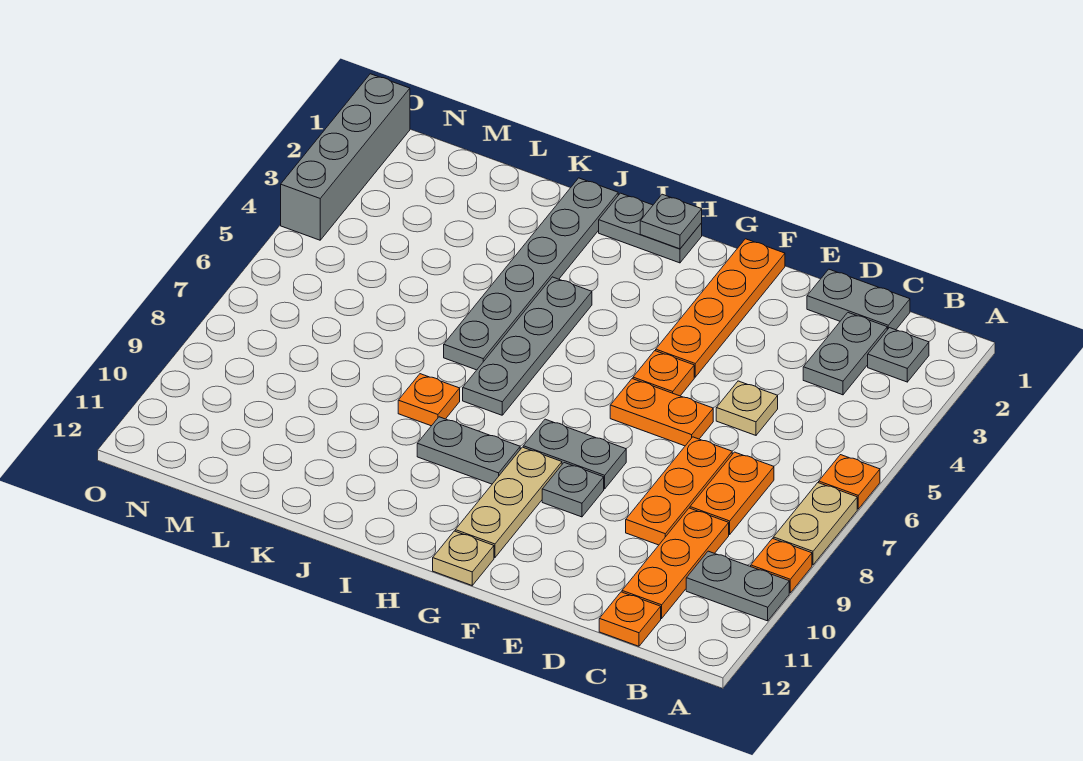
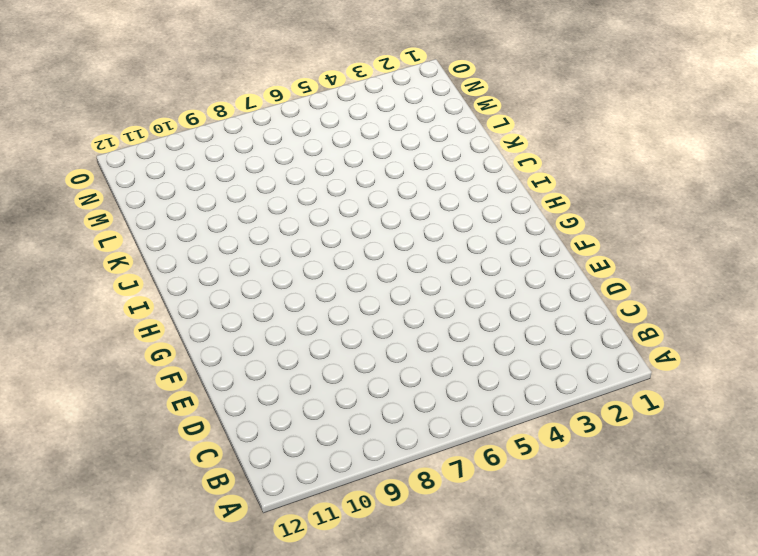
none -> orange 1x1 plate [819,455,880,509]
none -> tan 1x2 plate [773,483,857,565]
none -> orange 1x1 plate [751,539,812,593]

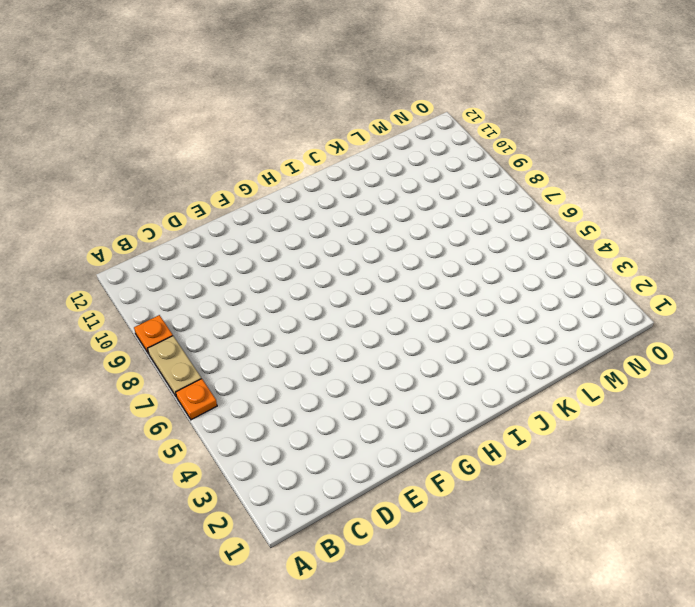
none -> grey 1x2 plate [686,551,789,621]
none -> grey 1x1 plate [868,328,929,382]
none -> grey 1x2 plate [807,269,910,330]

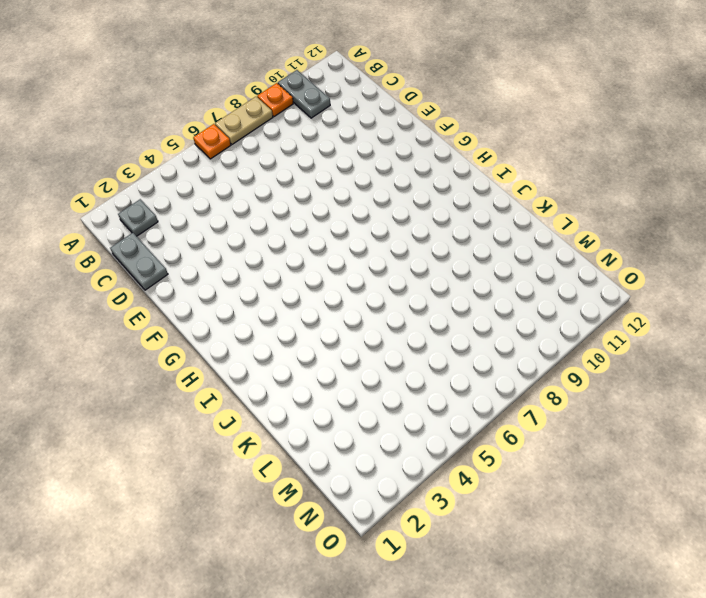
none -> grey 1x2 plate [803,313,887,395]
none -> orange 1x2 plate [690,452,774,535]
none -> orange 1x3 plate [622,508,729,618]

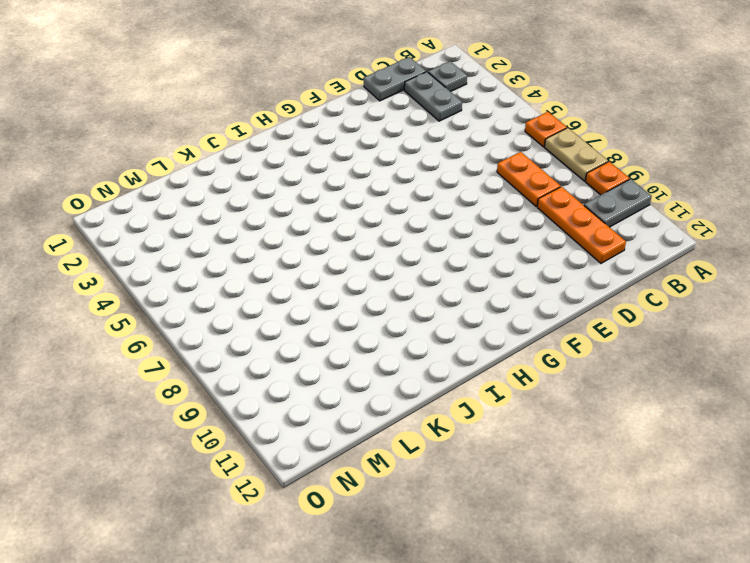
none -> orange 1x1 plate [599,592,661,646]
none -> tan 1x1 plate [716,381,778,435]
none -> orange 1x3 plate [626,437,732,545]

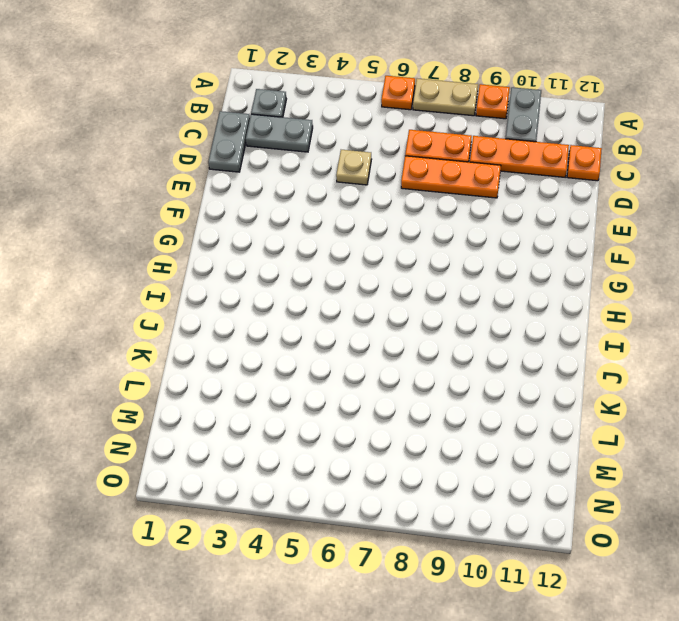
none -> orange 1x2 plate [610,379,713,446]
none -> orange 1x4 plate [656,239,785,377]
none -> orange 1x1 plate [633,351,694,396]

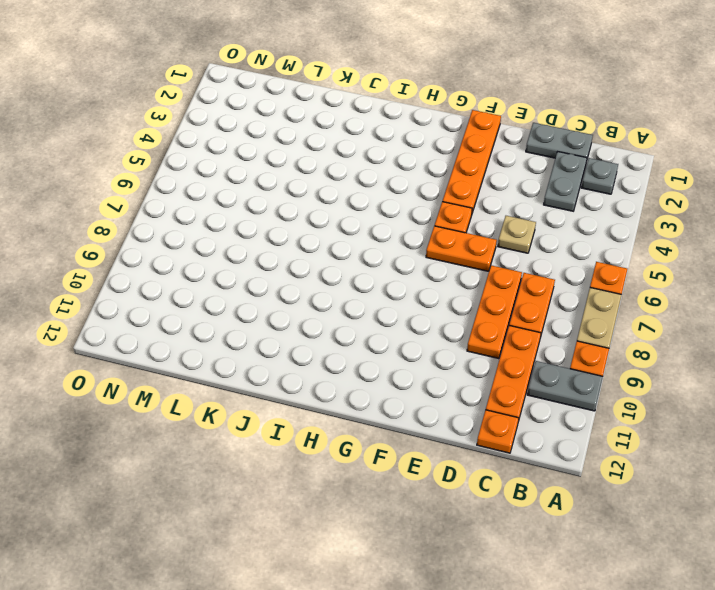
none -> grey 1x2 plate [523,419,626,489]
none -> grey 1x1 plate [542,463,604,517]
none -> tan 1x3 plate [455,447,562,558]

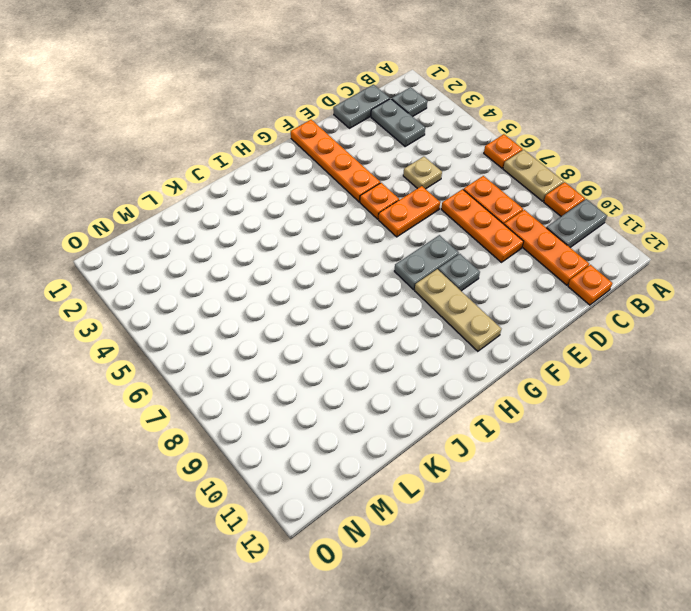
none -> tan 1x1 plate [433,531,494,585]
none -> grey 1x2 plate [599,193,702,263]
none -> grey 1x2 plate [417,417,520,484]

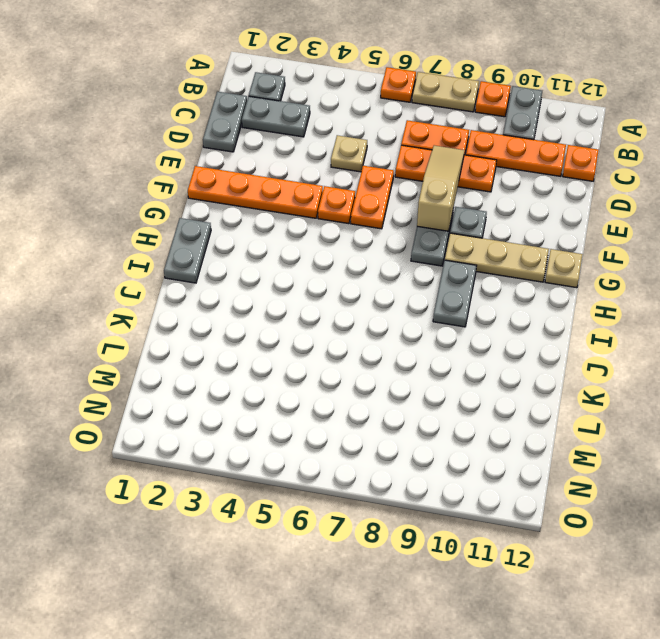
tan 1x3 slope [417,145,465,231] -> none
none -> grey 1x4 plate [463,277,592,415]
none -> grey 1x6 plate [444,178,618,370]
none -> orange 1x1 plate [398,374,460,426]

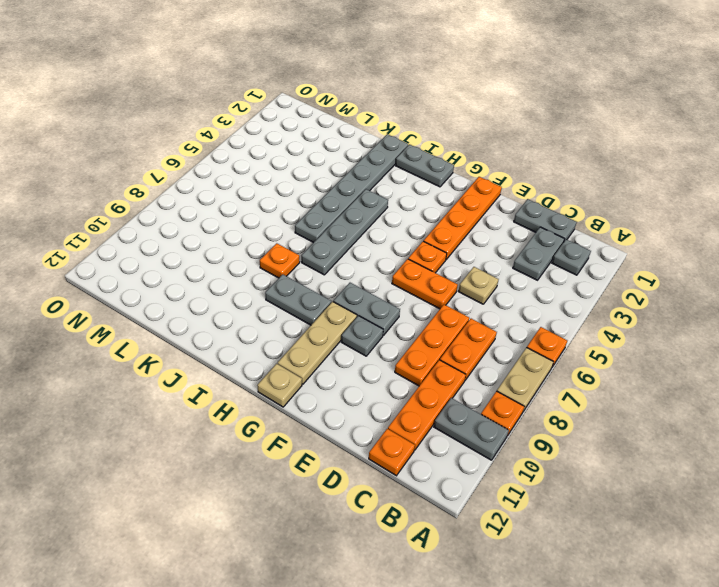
none -> grey 1x4 brick [281,74,410,240]
none -> grey 1x1 plate [640,194,702,249]

